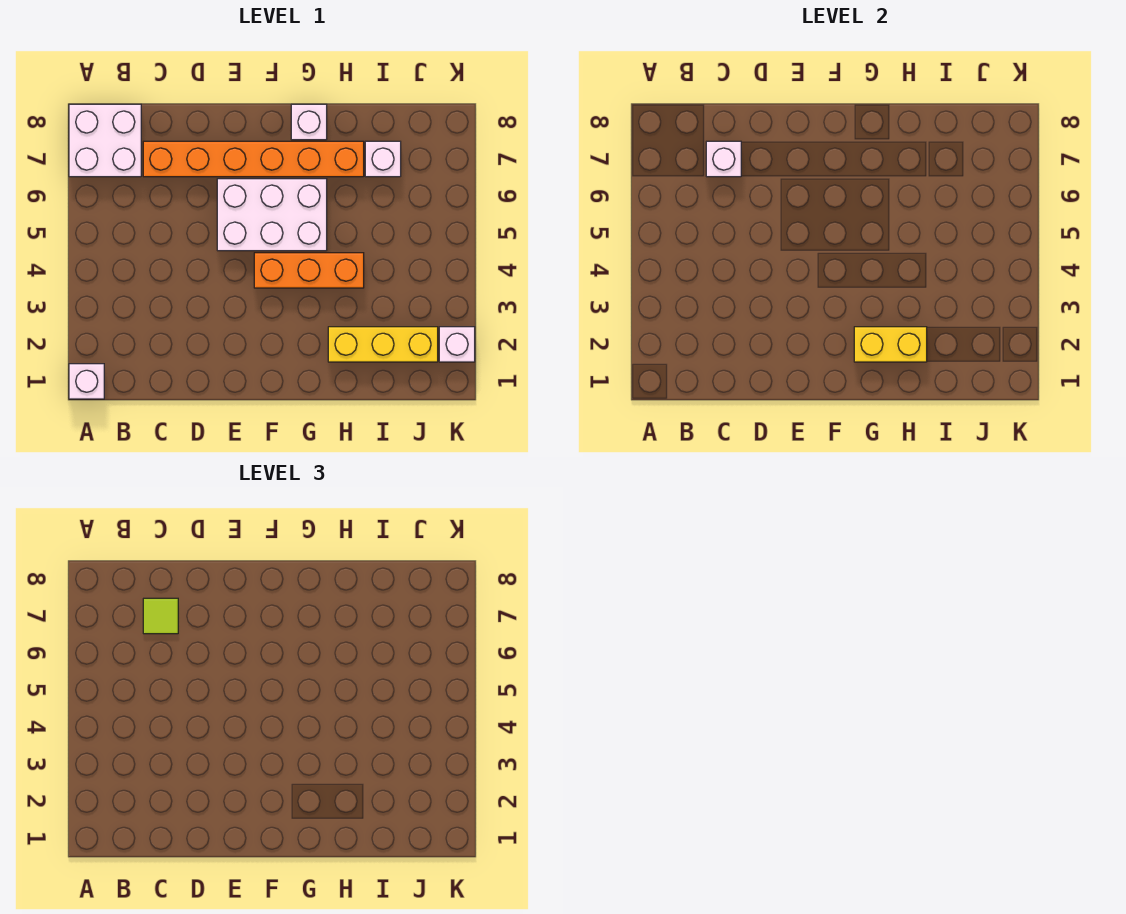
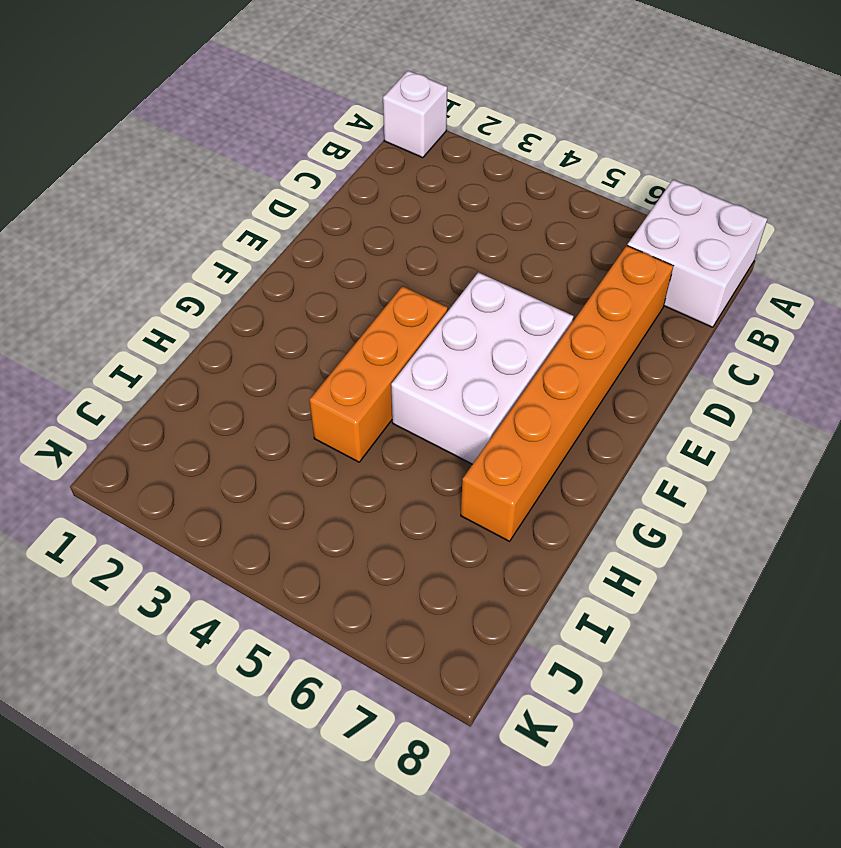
none -> white 1x1 brick [291,104,327,140]
none -> yellow 1x3 brick [328,327,438,362]
none -> white 1x1 brick [365,141,401,177]

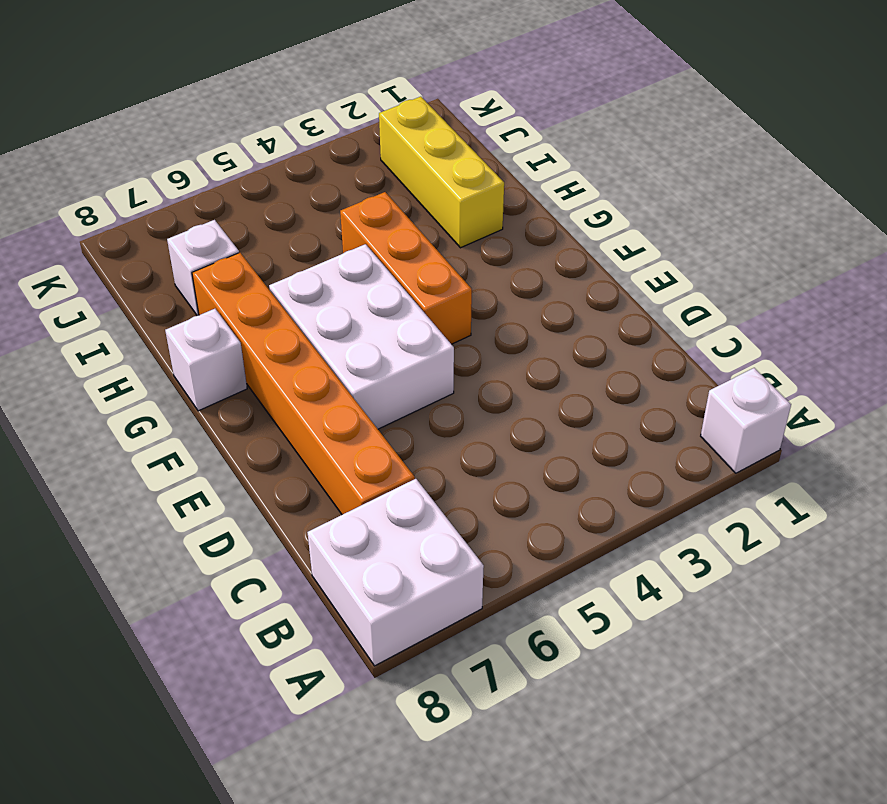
none -> white 1x1 brick [439,327,475,362]
none -> white 1x1 brick [706,141,741,177]
none -> yellow 1x2 brick [854,327,927,362]

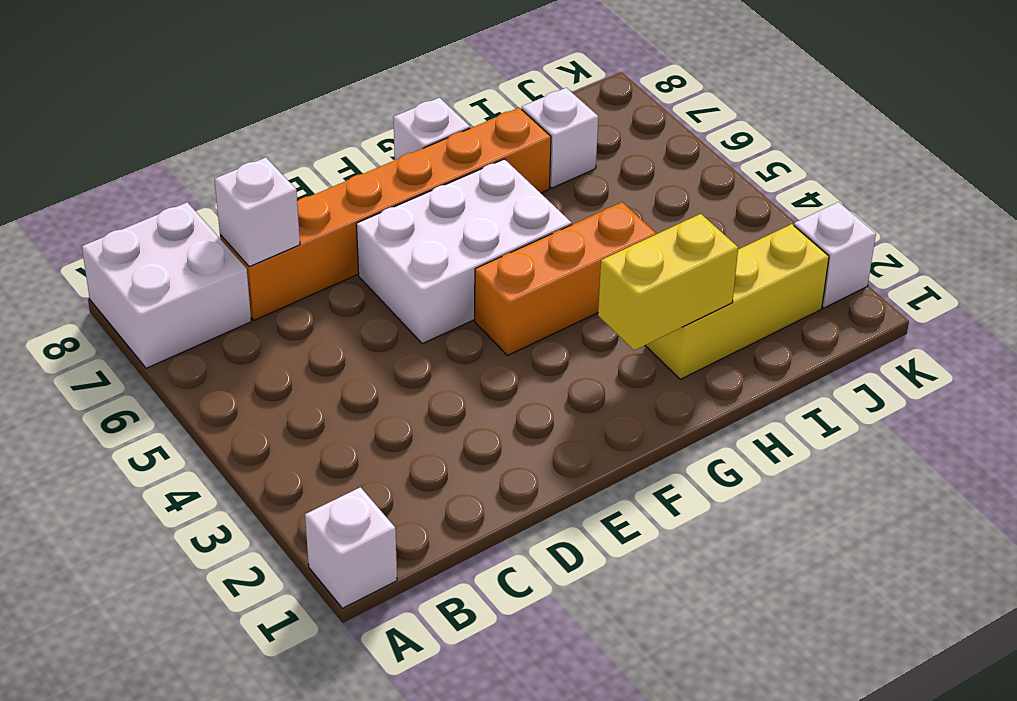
none -> lime 1x1 tile [143,598,178,634]

